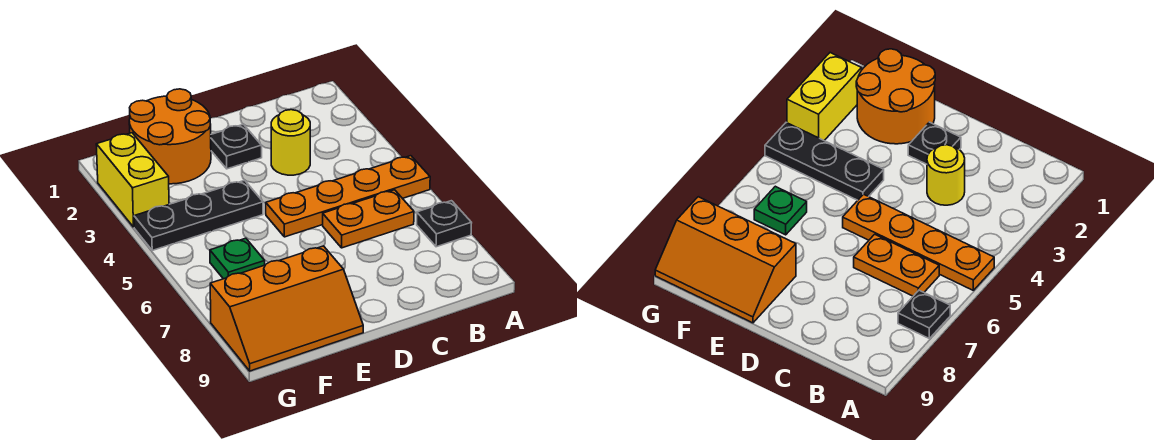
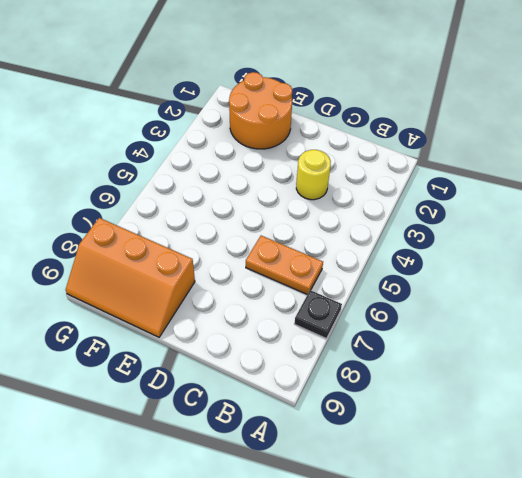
none -> orange 1x4 plate [266,156,430,237]
none -> black 1x1 plate [211,124,262,169]

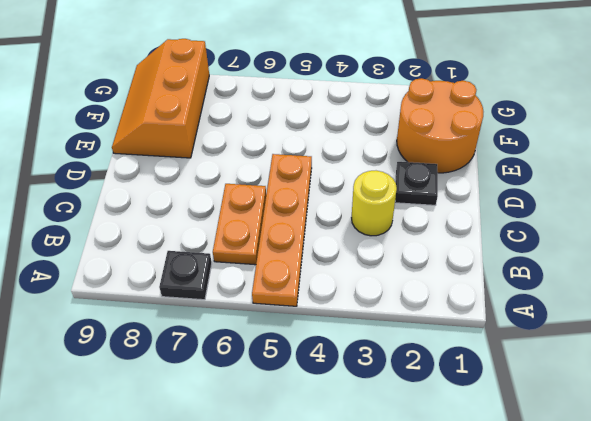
none -> black 1x3 plate [134,180,263,250]
none -> green 1x1 plate [210,238,265,279]

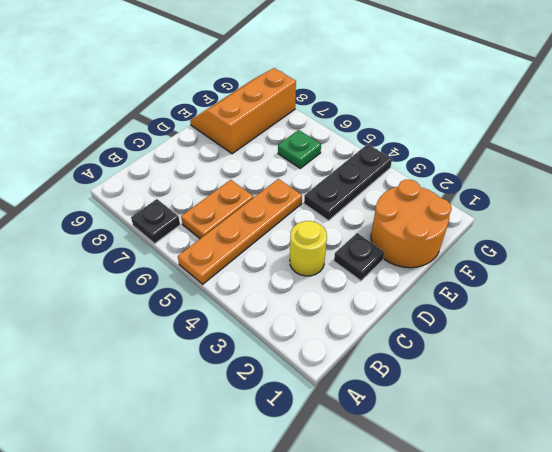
none -> yellow 1x2 brick [96,133,169,227]

